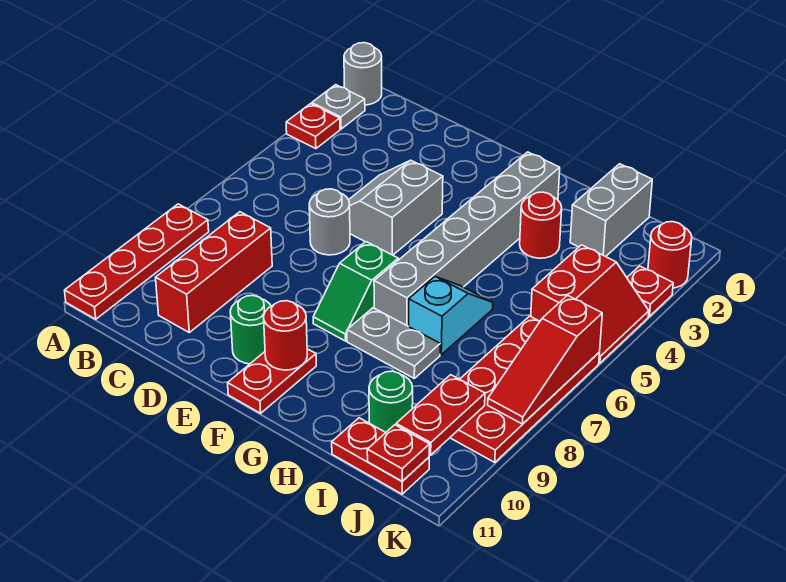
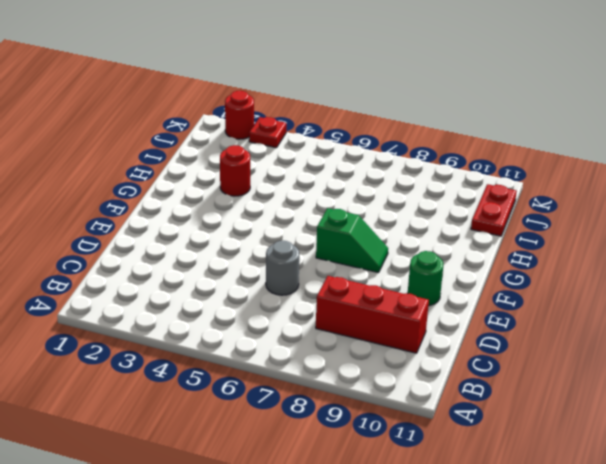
none -> grey 1x1 round brick [344,43,382,105]
none -> grey 1x1 plate [312,85,365,129]
none -> red 1x1 plate [286,104,340,149]

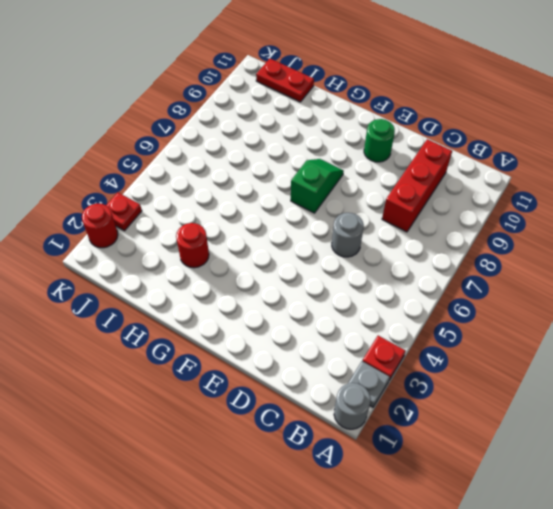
none -> red 1x4 plate [65,204,209,319]
none -> grey 2x2 slope [349,160,443,255]
none -> red 1x2 plate [228,349,316,413]

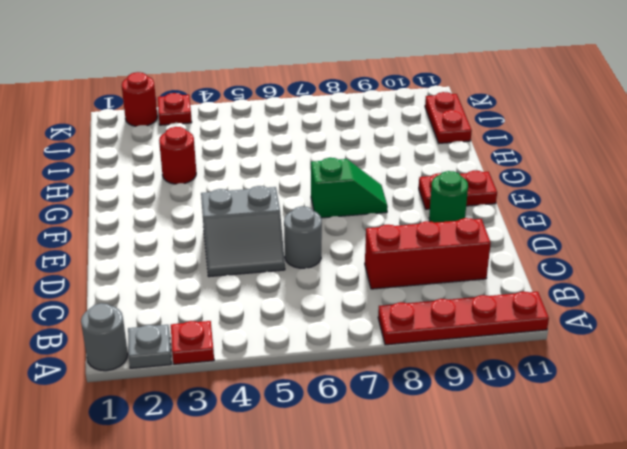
none -> grey 1x6 brick [374,152,560,326]
none -> grey 1x2 plate [347,308,440,378]
none -> cyan 1x2 slope [409,277,493,354]

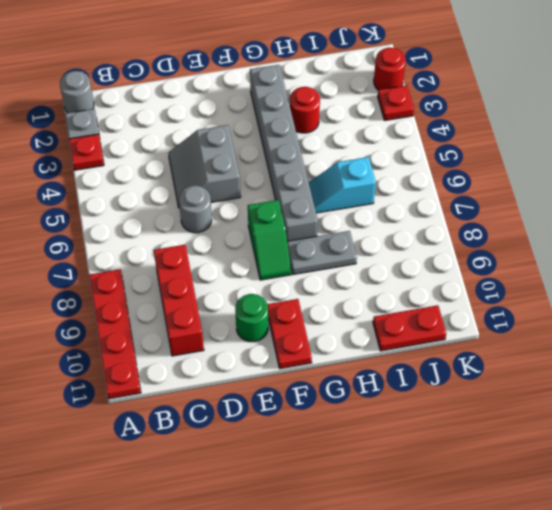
cyan 1x2 slope [309,157,376,213] -> cyan 1x2 slope turned to [409,277,493,354]
none -> grey 1x2 brick [570,164,652,257]
none -> green 1x1 round brick [369,371,413,432]
none -> red 2x2 slope [531,245,649,363]

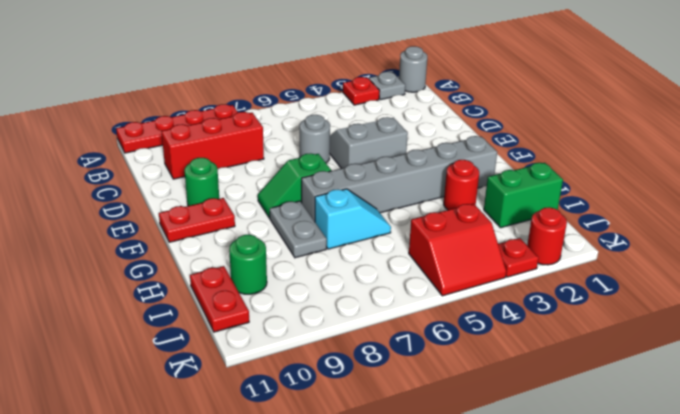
green 1x2 brick [484,163,563,228] -> grey 1x2 brick [570,164,652,257]
none -> red 2x4 plate [450,316,600,463]
none -> red 1x1 round brick [264,301,307,370]
none -> red 1x2 plate [396,375,485,455]

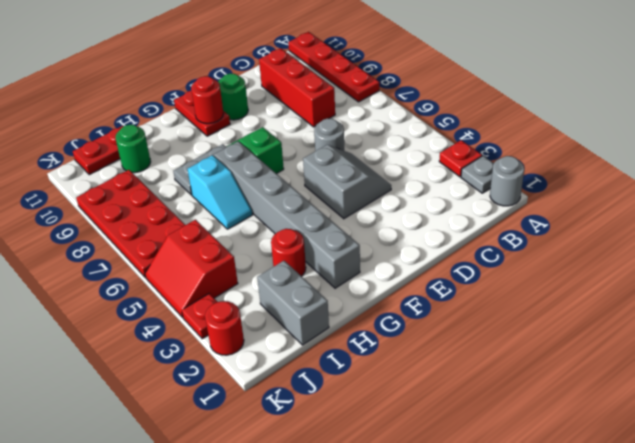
none -> red 1x2 plate [396,375,485,455]
none -> red 1x1 plate [367,425,430,481]
none -> red 1x3 slope [488,295,602,424]

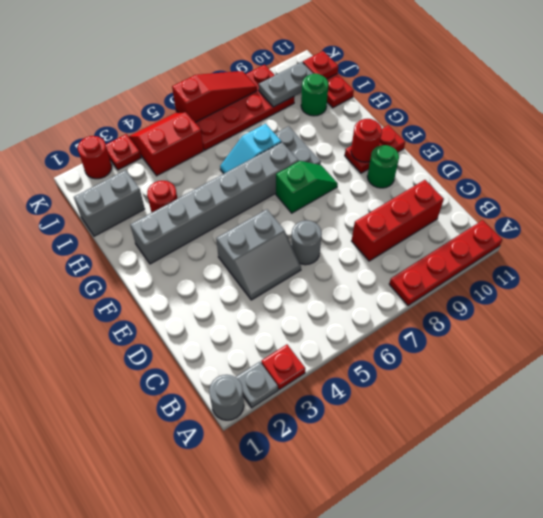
grey 1x2 plate [259,62,313,107] -> red 1x2 plate [396,375,485,455]

